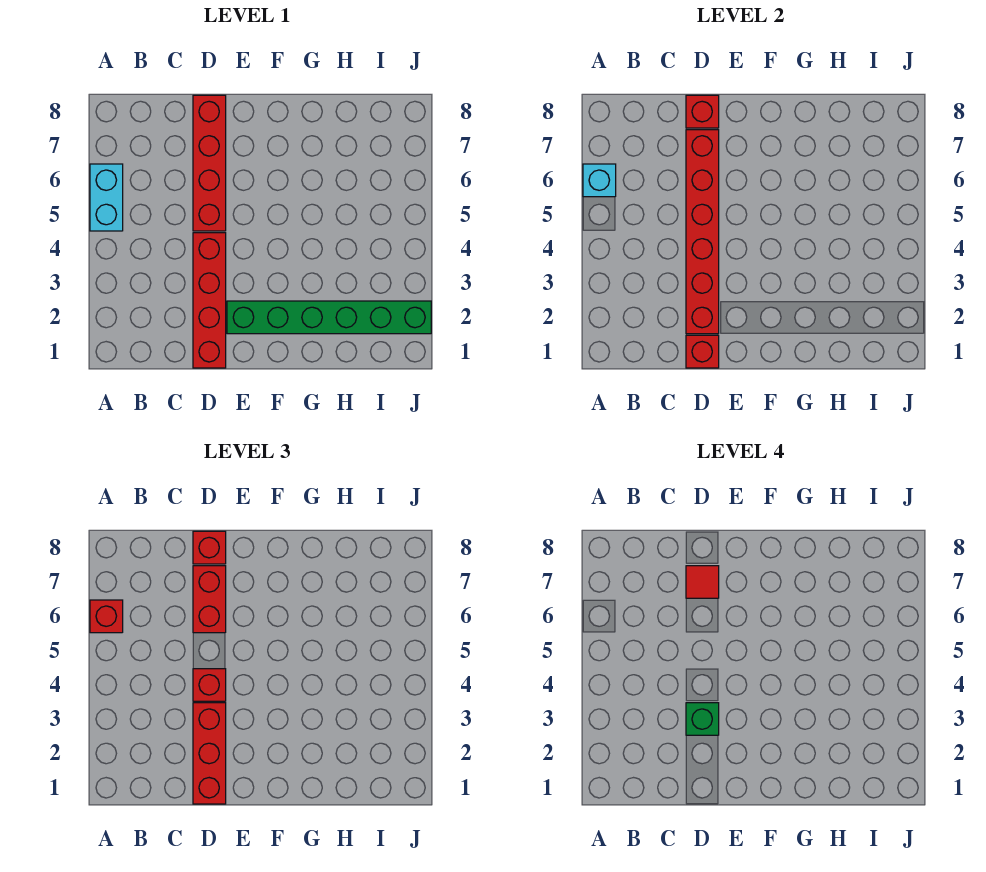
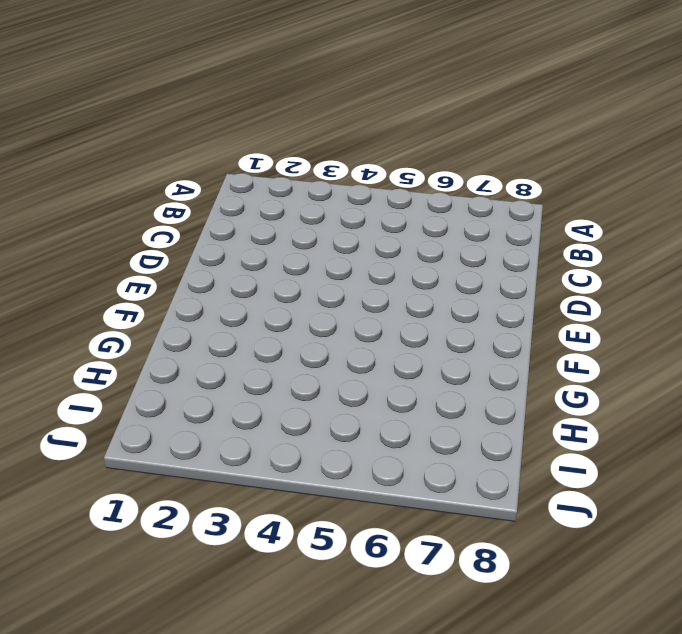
none -> cyan 1x2 brick [90,164,123,231]
none -> red 1x4 brick [193,233,226,368]
none -> red 1x4 brick [193,95,226,231]

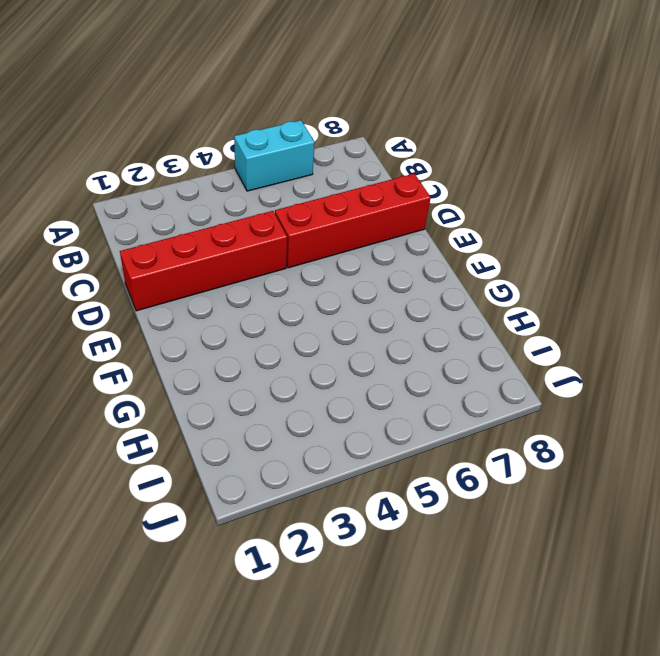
none -> green 1x6 brick [227,301,431,334]
none -> cyan 1x1 brick [583,164,616,197]
none -> red 1x1 brick [686,335,719,368]

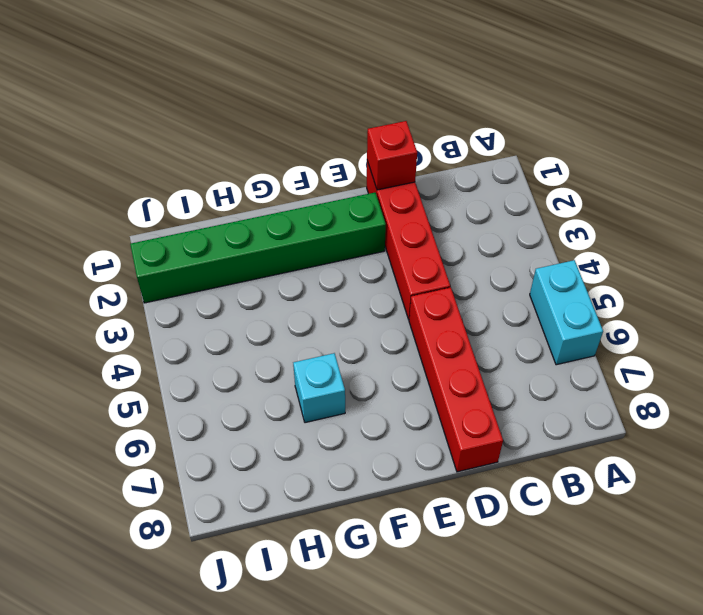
cyan 1x1 brick [293,353,345,423] -> cyan 1x1 brick moved to [583,164,616,197]
none -> red 1x6 brick [686,130,719,334]
none -> red 1x1 brick [686,95,719,128]
none -> red 1x1 brick [90,600,123,633]

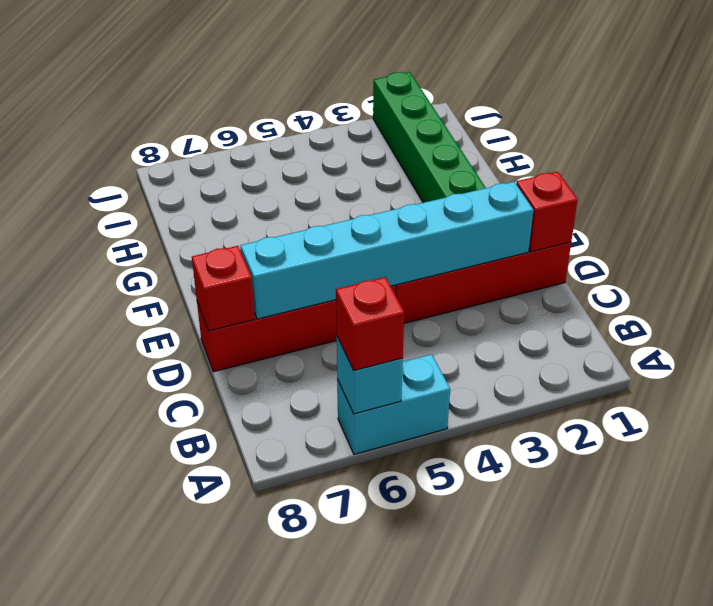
cyan 1x6 brick [241,182,533,319] -> red 1x6 brick [686,130,719,334]
none -> red 1x3 brick [193,703,226,804]
none -> red 1x1 brick [193,669,226,701]
none -> red 1x2 brick [193,566,226,633]

